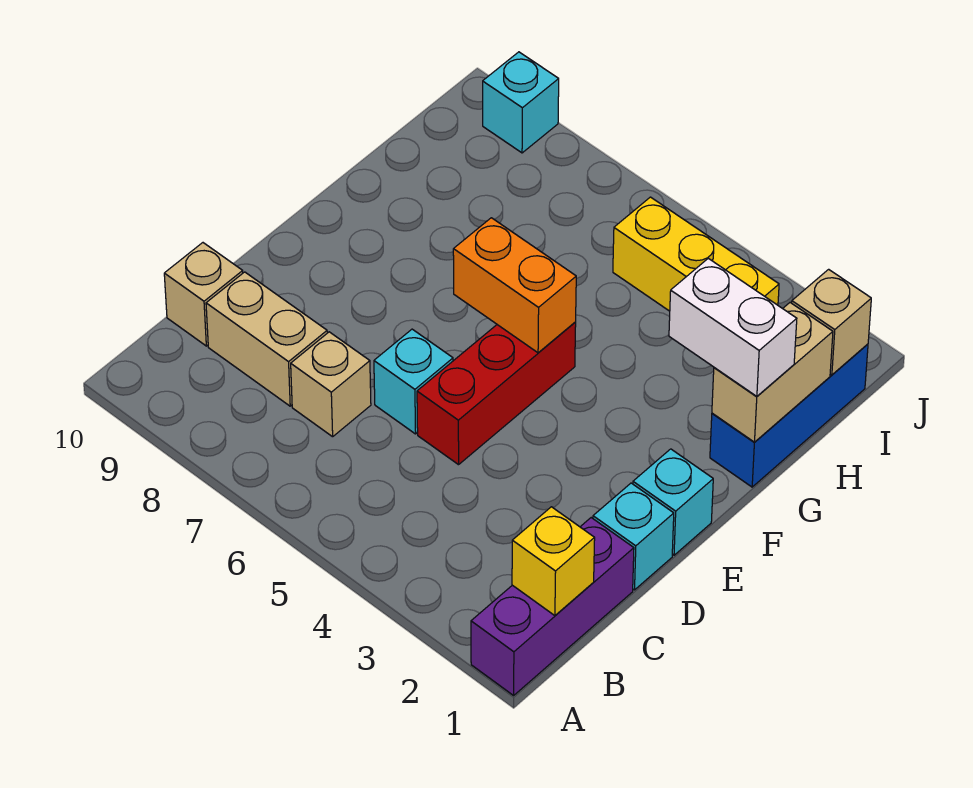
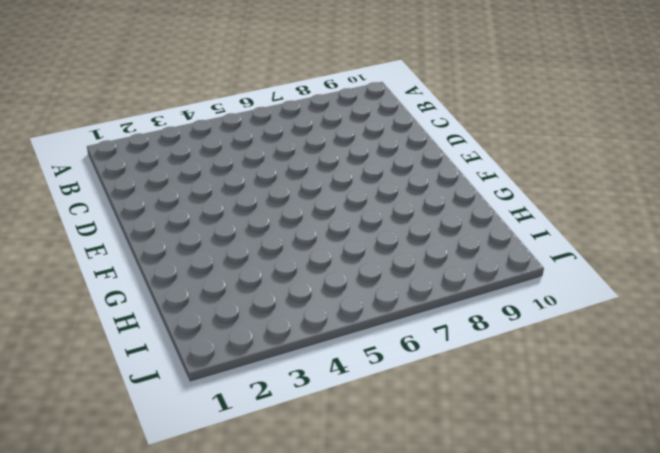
none -> purple 1x3 brick [471,518,634,695]
none -> tan 1x1 brick [291,332,371,437]
none -> tan 1x2 brick [206,272,327,406]

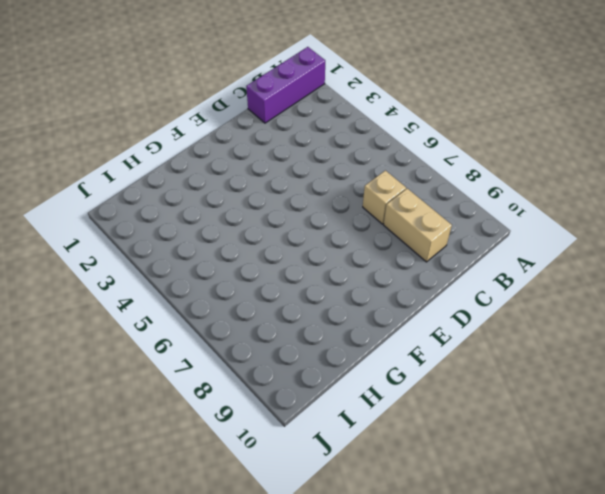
none -> tan 1x1 brick [164,243,243,346]
none -> cyan 1x1 brick [593,483,674,590]
none -> red 1x3 brick [417,322,576,465]

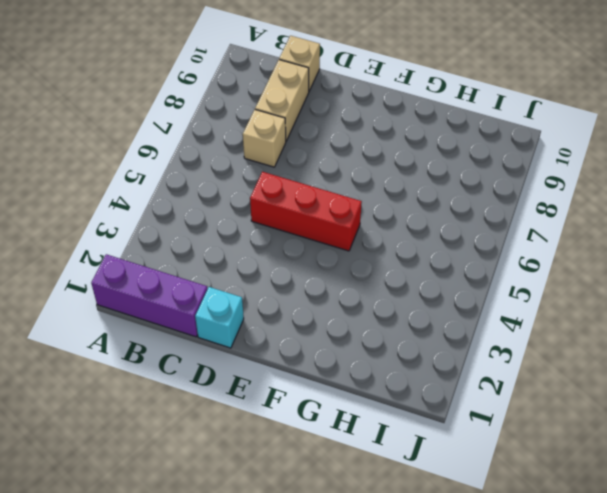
none -> cyan 1x1 brick [374,329,453,434]
none -> cyan 1x1 brick [633,449,713,555]
none -> blue 1x3 brick [710,344,868,487]

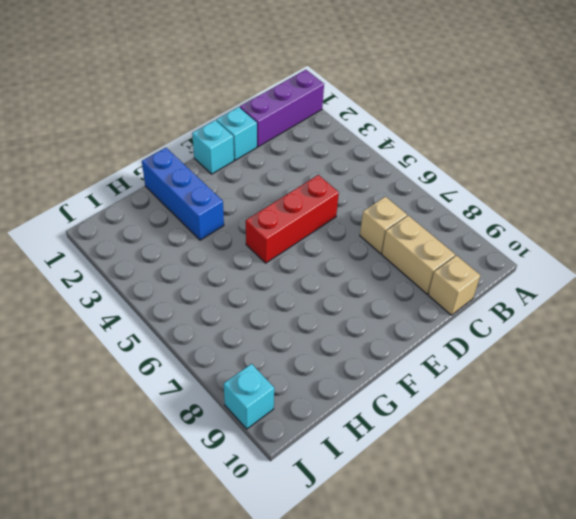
blue 1x3 brick [142,148,224,240] -> blue 1x3 brick turned to [710,344,868,487]
none -> cyan 1x1 brick [374,329,453,434]
none -> yellow 1x3 brick [613,197,779,311]
none -> yellow 1x1 brick [512,507,595,616]

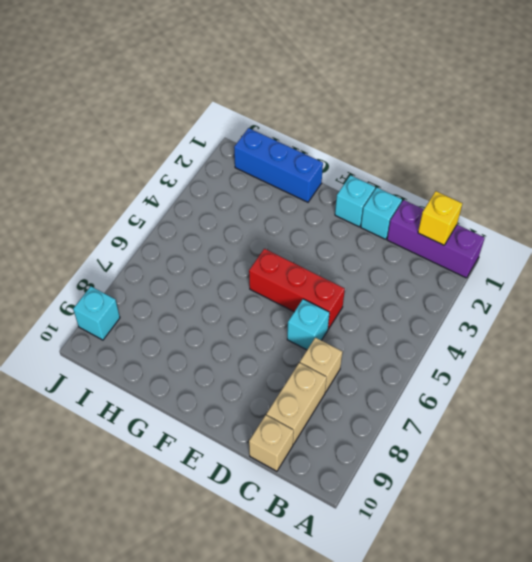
none -> yellow 1x3 brick [613,197,779,311]
none -> orange 1x2 brick [453,218,576,353]
none -> tan 1x2 brick [712,303,833,442]

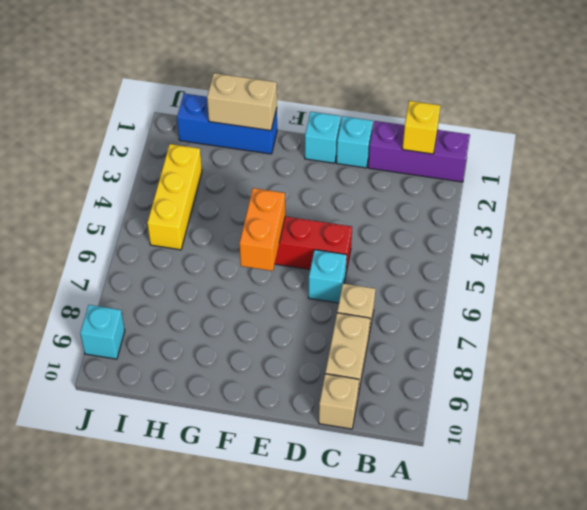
none -> tan 1x1 brick [792,269,871,375]
none -> white 1x2 brick [669,258,797,396]

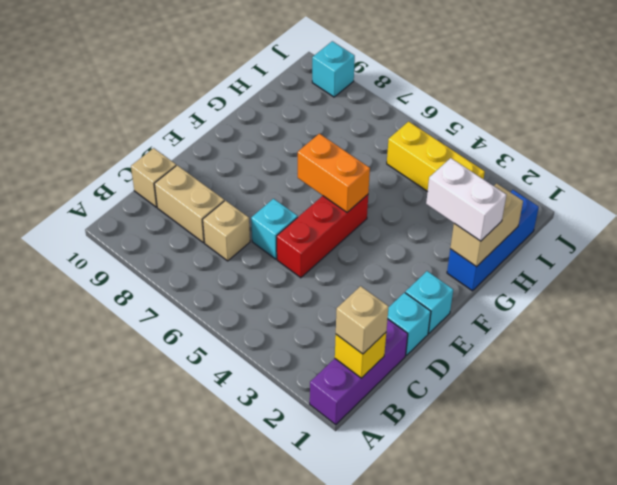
tan 1x1 brick [336,286,389,354] -> tan 1x1 brick moved to [792,269,871,375]

